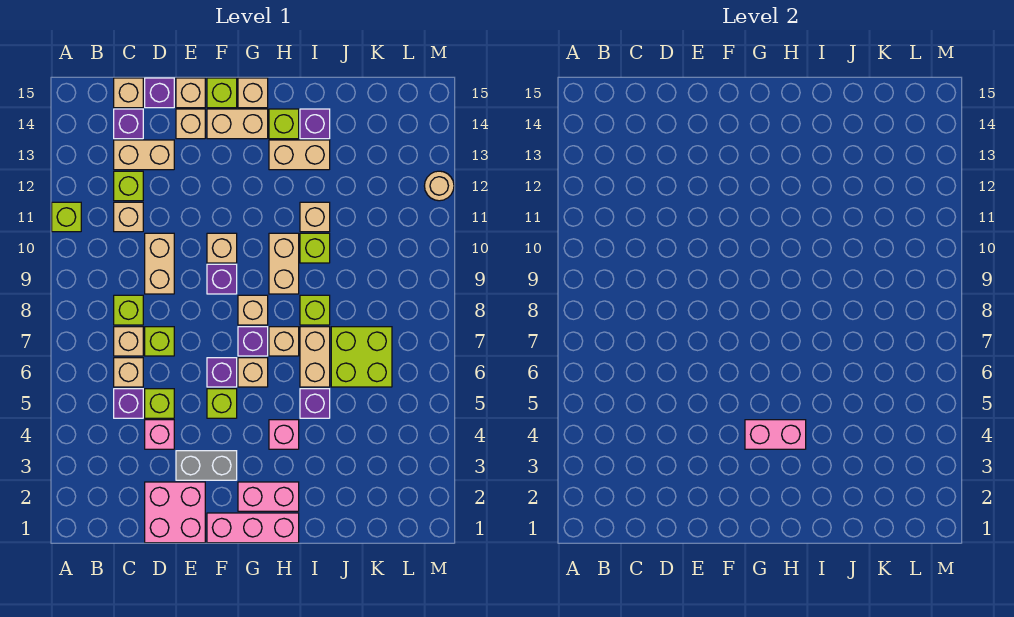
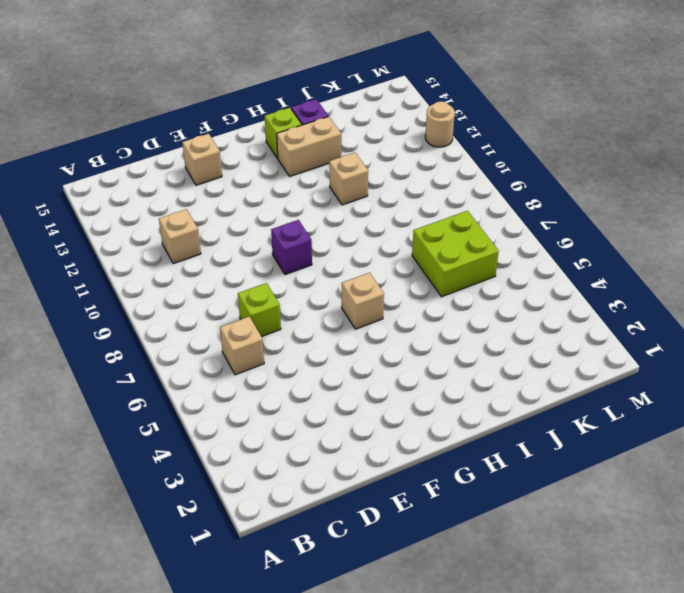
none -> lime 1x1 brick [52,202,81,232]
none -> purple 1x1 brick [114,389,143,418]
none -> tan 1x1 brick [114,327,143,356]
none -> lime 1x1 brick [114,295,143,325]

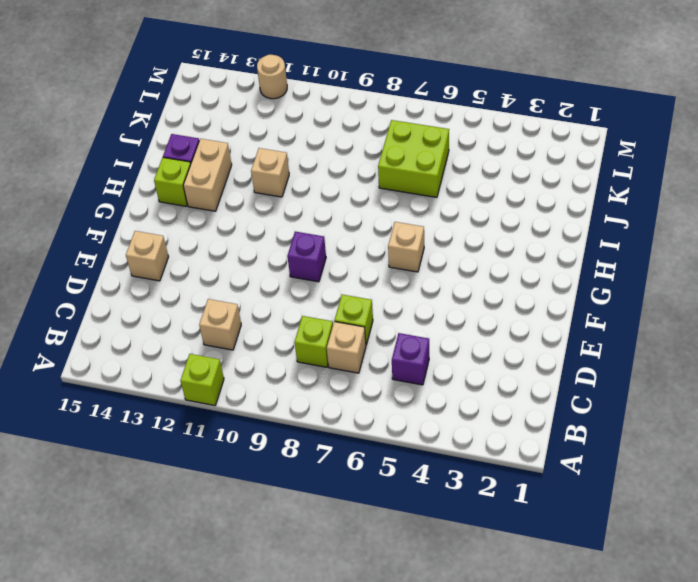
none -> tan 1x1 brick [114,358,143,387]
none -> lime 1x1 brick [114,171,143,201]
none -> tan 1x2 brick [114,140,174,170]
none -> purple 1x1 brick [114,109,143,139]

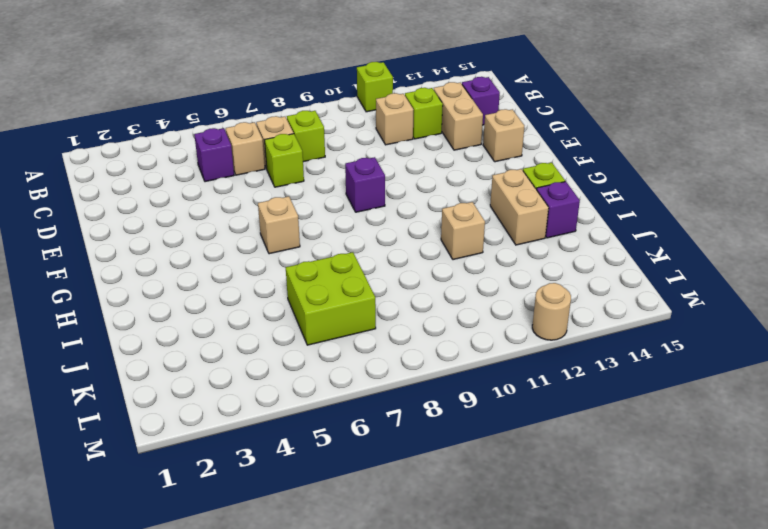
none -> tan 1x1 brick [114,78,143,108]
none -> pink 2x2 brick [145,482,205,543]
none -> pink 1x1 brick [145,420,174,449]
none -> lime 1x1 brick [145,389,174,418]

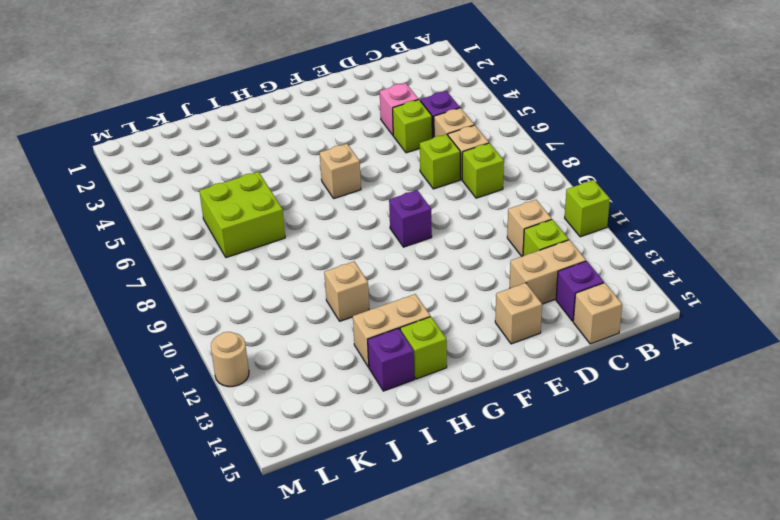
none -> pink 2x2 brick [145,482,205,543]
none -> tan 1x2 brick [145,233,174,294]
none -> purple 1x1 brick [145,78,174,108]
none -> grey 1x2 brick [176,451,237,480]

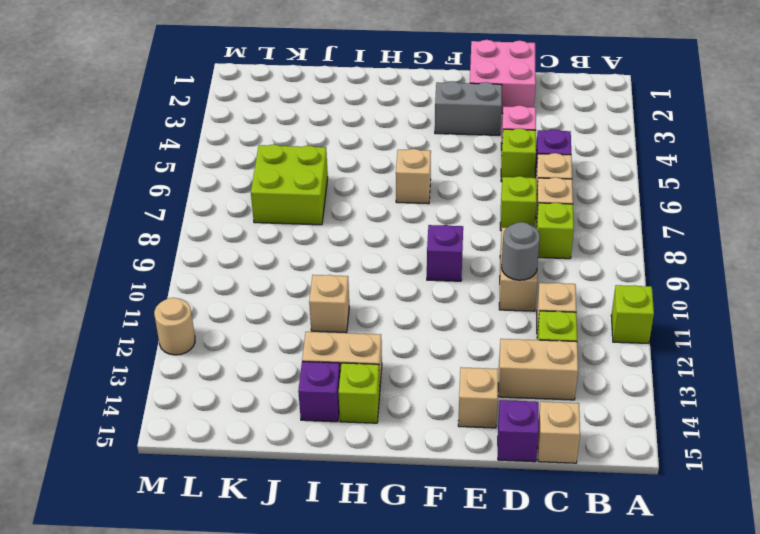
grey 1x1 round brick [501,222,540,280] -> none
none -> purple 1x1 brick [114,109,143,139]
none -> tan 1x1 brick [176,78,205,108]
none -> pink 1x3 brick [207,513,299,543]
none -> lime 1x1 brick [207,389,237,418]

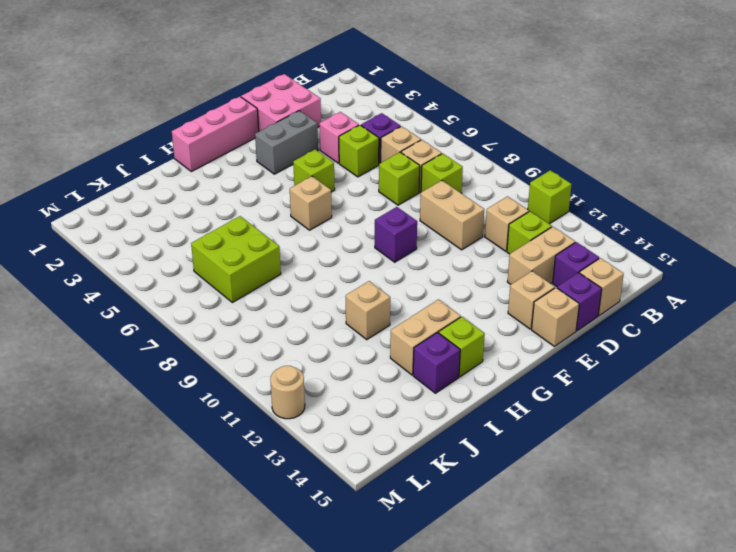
none -> purple 1x1 brick [207,358,237,387]
none -> tan 1x1 brick [207,233,237,263]
none -> tan 1x2 brick [207,109,268,139]
none -> lime 1x1 brick [207,78,237,108]

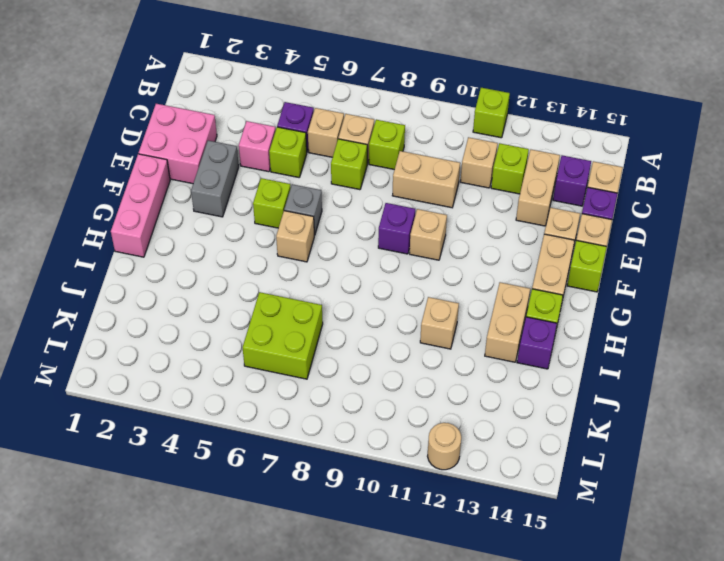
grey 1x1 brick [284,184,322,235] -> purple 1x1 brick [207,358,237,387]
none -> pink 1x2 brick [238,482,299,511]
none -> purple 1x1 brick [238,327,268,356]
none -> tan 1x1 brick [238,295,268,325]
none -> tan 1x1 brick [238,78,268,108]

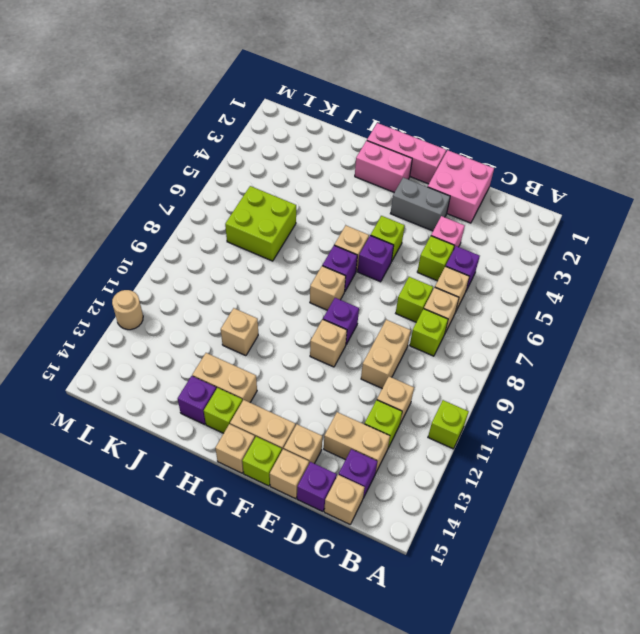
none -> pink 1x1 brick [269,420,299,449]
none -> tan 1x1 brick [269,327,299,356]
none -> tan 1x2 brick [269,233,299,294]
none -> purple 1x1 brick [300,389,330,418]

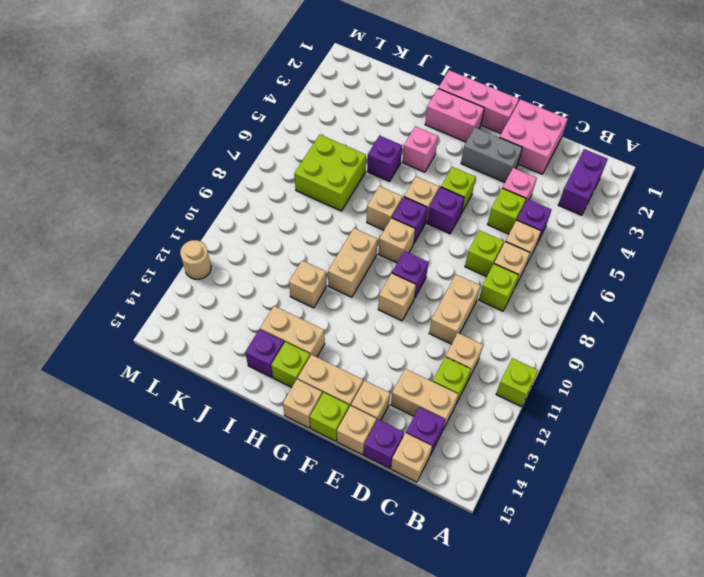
purple 1x2 brick [558,149,608,215] -> none
none -> tan 1x2 brick [300,327,330,387]
none -> lime 1x1 brick [300,295,330,325]
none -> lime 1x1 brick [300,233,330,263]
none -> pink 1x2 brick [745,420,806,449]

